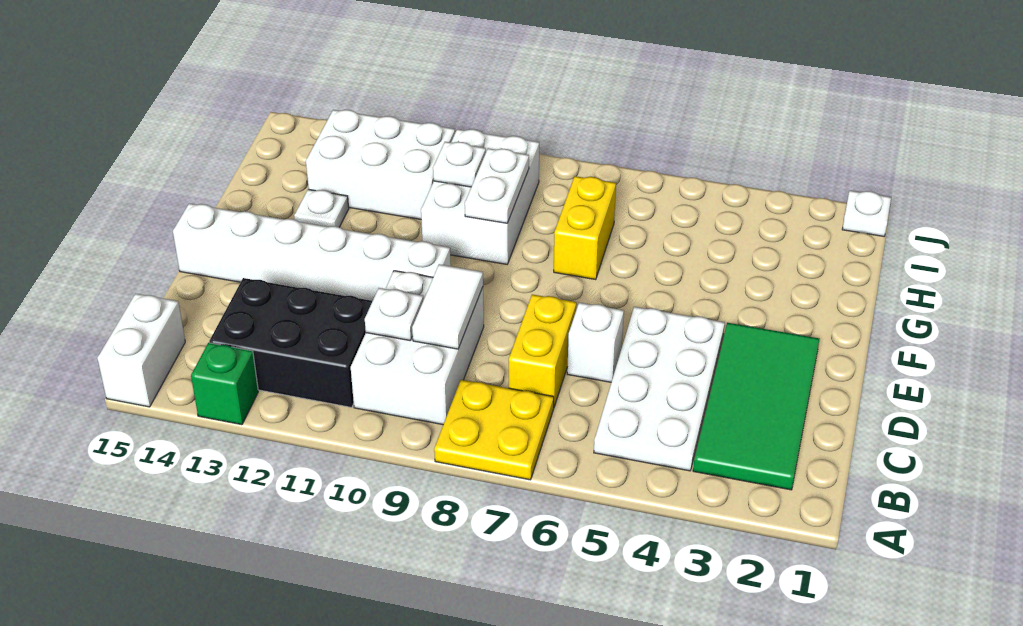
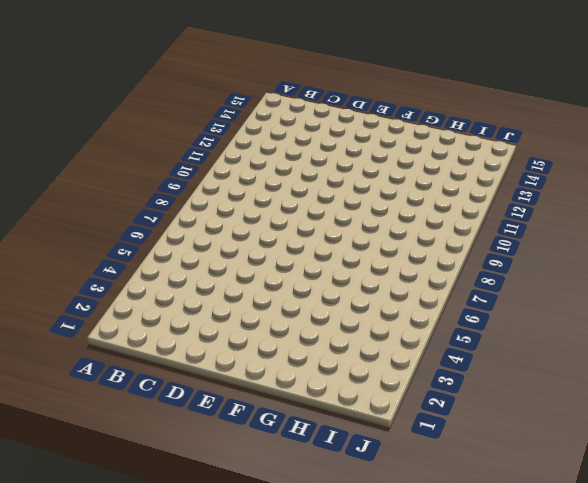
none -> yellow 2x2 plate [434,380,554,480]
none -> green 1x1 brick [191,343,258,425]
none -> white 1x2 brick [97,294,185,407]

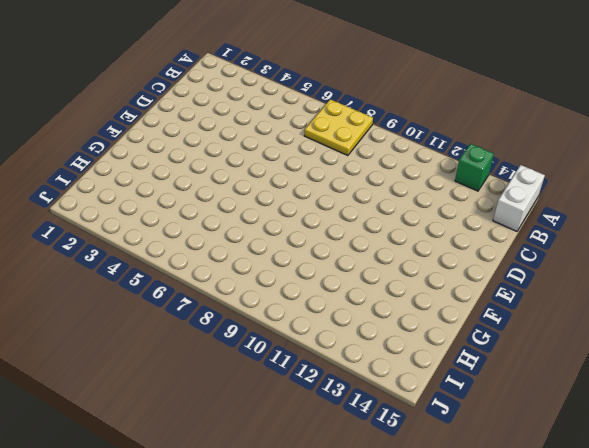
none -> green 2x4 tile [693,323,819,490]
none -> white 2x4 plate [594,307,725,471]
none -> white 2x3 brick [351,271,484,425]

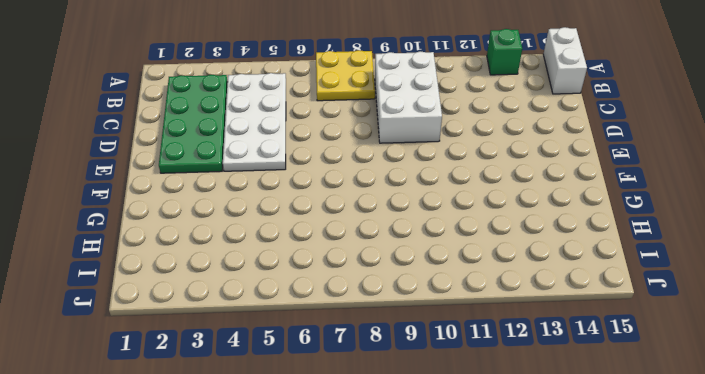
green 2x4 plate [159,75,228,173] -> green 2x4 tile [693,323,819,490]
none -> black 2x3 brick [209,278,372,407]
none -> yellow 1x2 brick [509,294,577,407]
none -> white 1x1 brick [567,303,624,382]

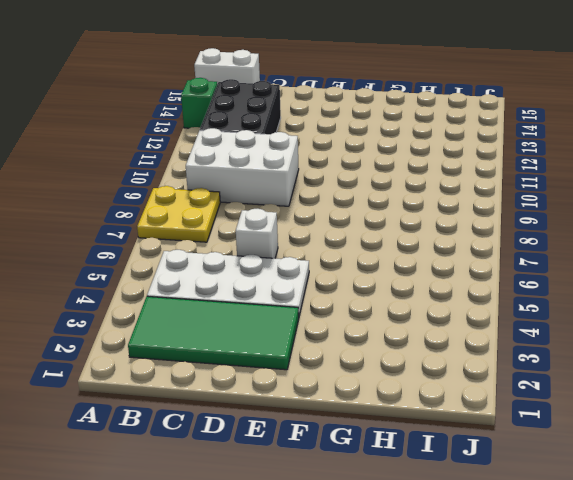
none -> yellow 1x2 brick [509,294,577,407]
none -> white 1x6 brick [173,203,451,301]
none -> yellow 1x2 brick [554,176,616,280]

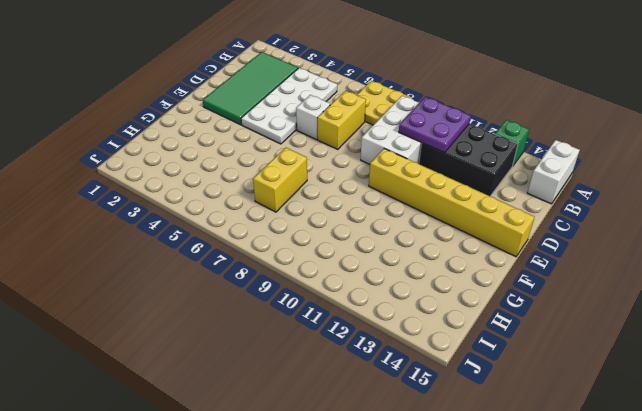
purple 2x2 plate [399,97,471,152] -> white 1x1 plate [365,288,423,341]
yellow 1x6 brick [369,149,534,257] -> white 1x6 brick [173,203,451,301]
none -> white 2x3 brick [421,129,539,264]
none -> white 1x1 plate [294,189,349,227]
none -> white 2x3 brick [306,110,455,219]

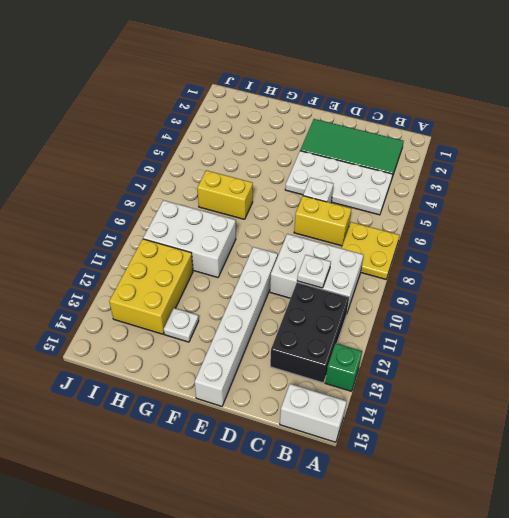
yellow 2x3 brick [109,239,193,334] -> white 2x3 brick [306,110,455,219]
none -> white 1x1 plate [842,191,891,236]
none -> white 1x2 tile [412,264,483,349]
none -> white 1x2 plate [465,148,529,223]

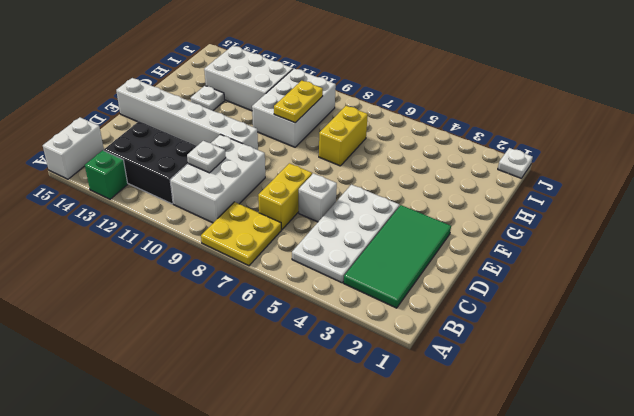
yellow 1x2 plate [274,81,323,123] -> white 1x2 plate [465,148,529,223]
none -> white 1x2 tile [412,264,483,349]
none -> white 1x1 plate [433,142,486,187]

